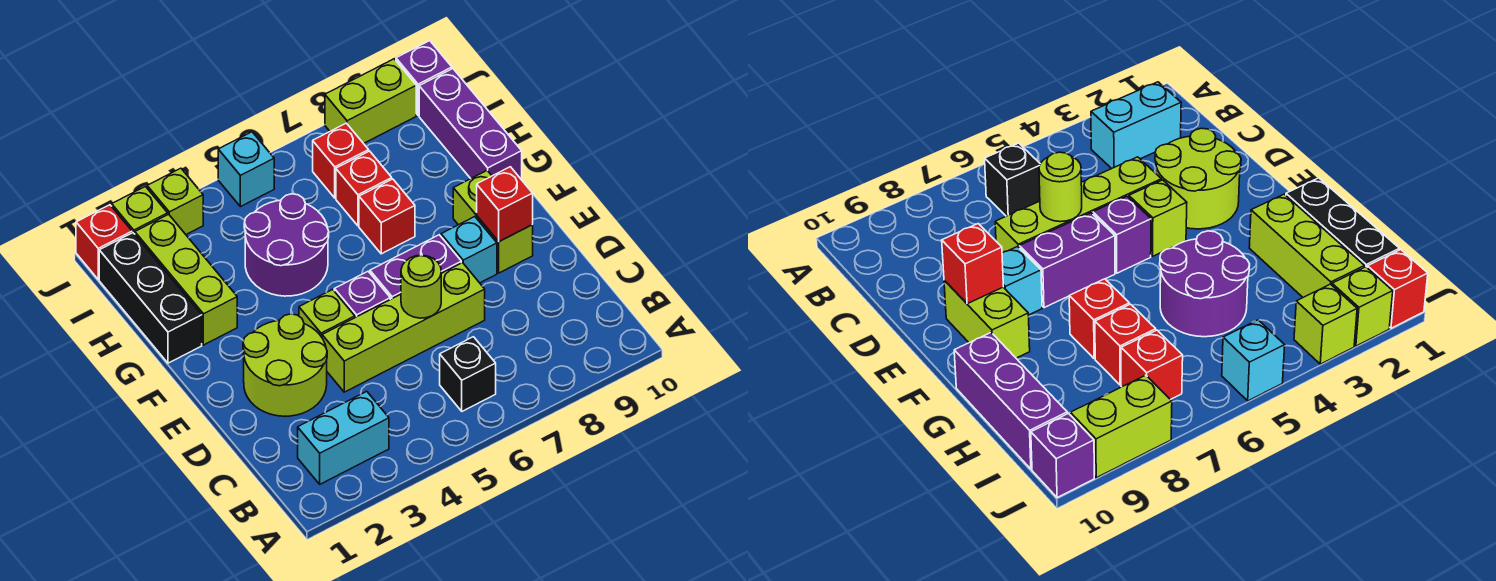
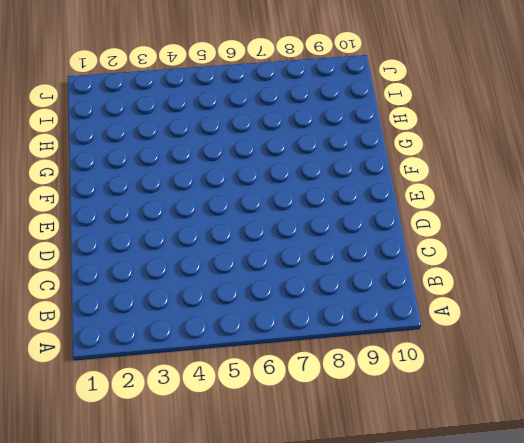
none -> cyan 1x2 brick [298,391,389,484]
none -> black 1x1 brick [440,337,496,411]
none -> lime 2x2 round brick [243,314,327,416]

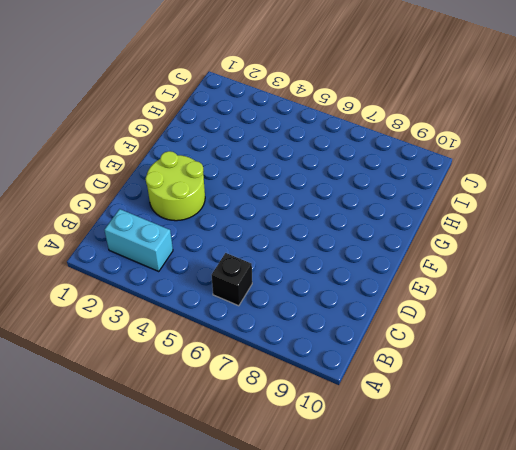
none -> lime 1x4 brick [322,263,485,392]
none -> lime 1x1 brick [299,289,355,337]
none -> purple 1x1 brick [334,271,390,317]

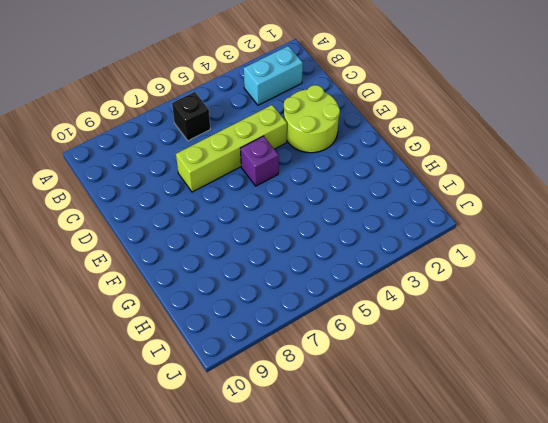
none -> lime 1x1 brick [299,289,355,337]
none -> purple 1x2 brick [370,235,461,299]
none -> cyan 1x1 brick [441,217,497,283]

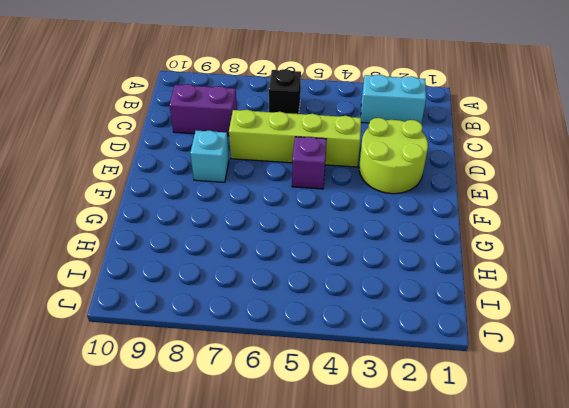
purple 1x2 brick [169,84,237,136] -> purple 1x2 brick moved to [370,235,461,299]
none -> lime 1x1 brick [299,289,355,337]
none -> lime 1x2 brick [453,171,533,273]
none -> black 1x3 brick [99,233,202,363]

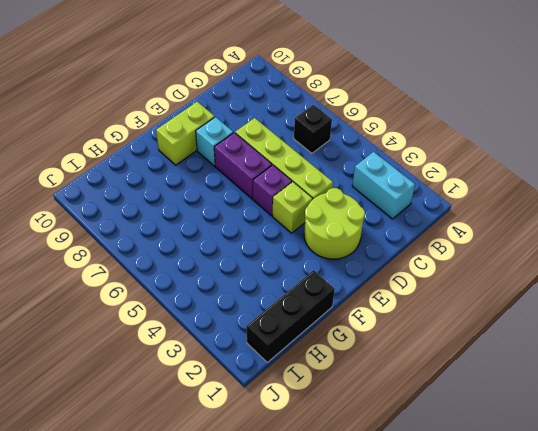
none -> lime 1x3 brick [135,214,237,345]
none -> purple 2x2 round brick [244,194,329,296]
none -> red 1x1 brick [359,179,415,254]

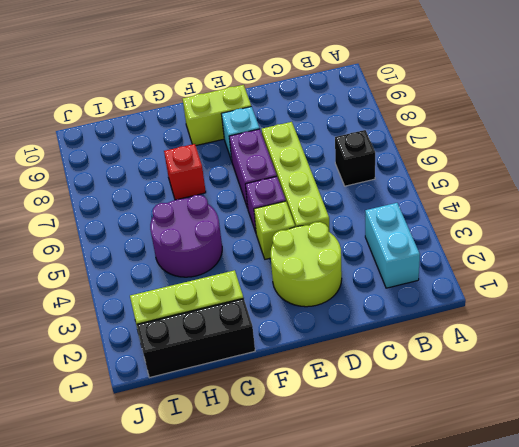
none -> purple 1x3 brick [419,69,522,180]
none -> red 1x1 brick [336,151,392,226]
none -> red 1x1 brick [313,123,369,198]

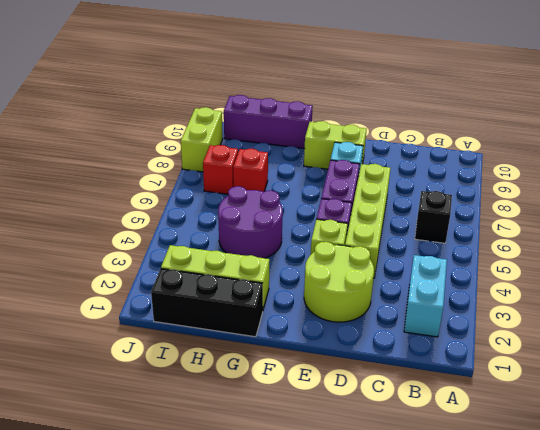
none -> red 1x1 brick [359,179,415,254]
none -> red 1x1 brick [76,205,132,279]
none -> lime 1x1 brick [112,187,168,234]

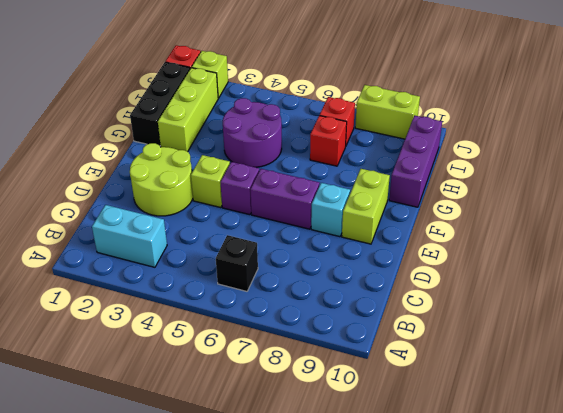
none -> lime 1x4 brick [322,263,485,392]
none -> red 1x1 brick [359,179,415,254]
none -> lime 1x1 brick [147,168,203,234]

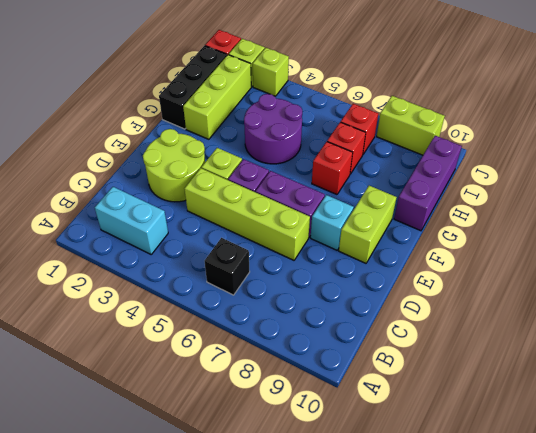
none -> cyan 1x1 brick [218,132,274,207]
none -> purple 1x1 brick [396,41,452,115]
none -> lime 1x1 round brick [401,255,441,318]

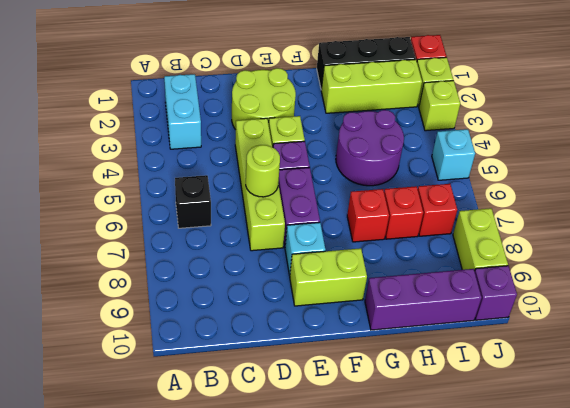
none -> red 1x1 brick [477,167,533,242]

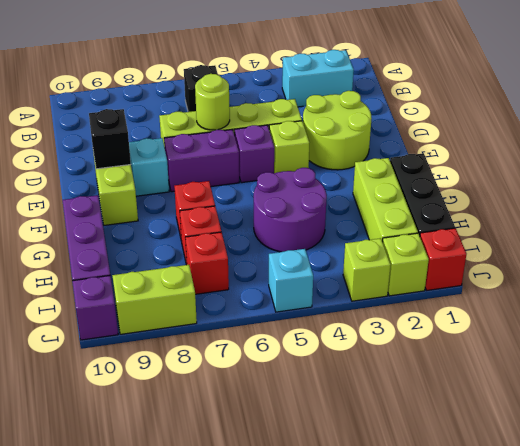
black 1x1 brick [89,109,131,169] -> red 1x1 brick [477,167,533,242]

